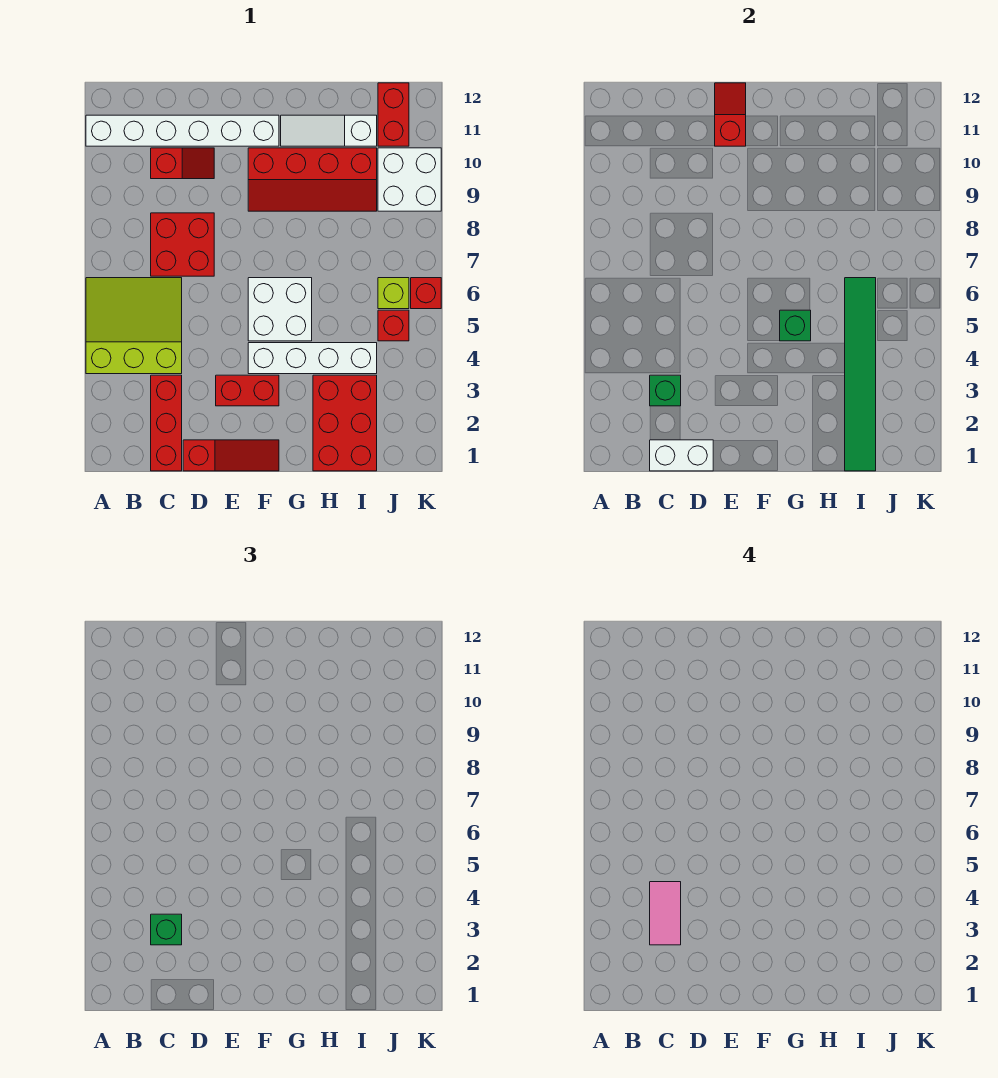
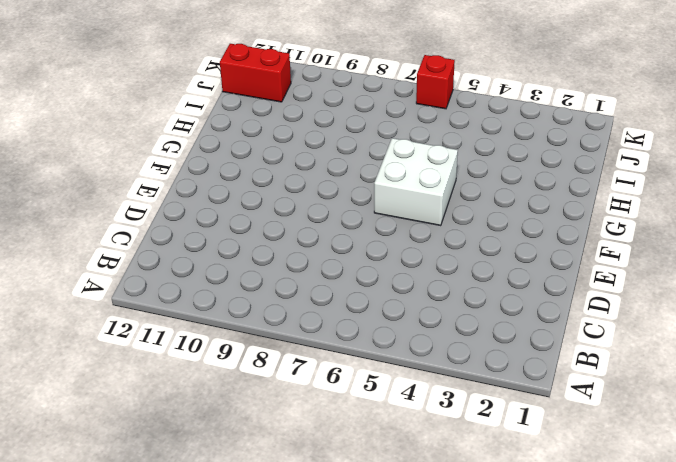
none -> lime 3x3 slope [86,278,182,374]
none -> white 1x6 brick [86,115,279,146]
none -> red 1x3 brick [151,375,182,471]

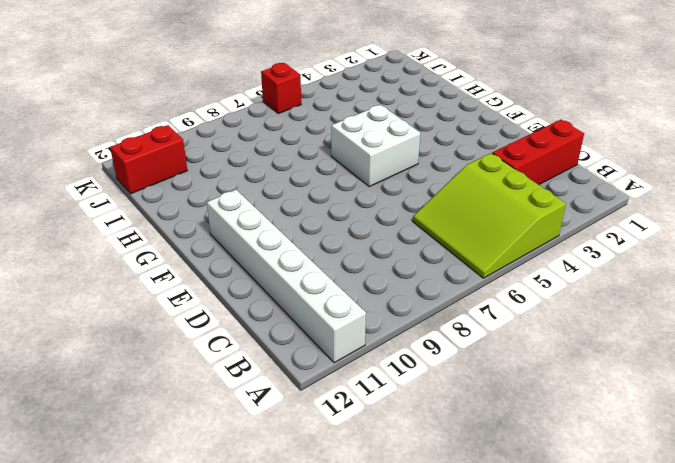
none -> red 2x2 brick [151,213,214,276]
none -> red 1x2 slope [151,148,214,179]
none -> red 1x3 slope [183,440,279,471]

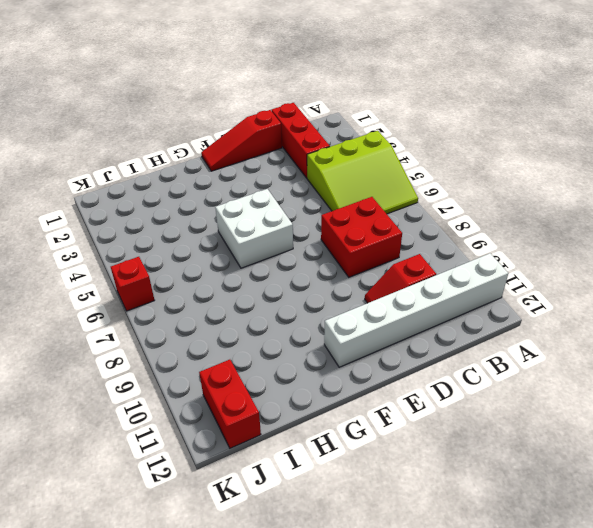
none -> red 1x2 brick [216,375,279,406]
none -> white 1x4 brick [248,343,377,374]
none -> red 2x4 slope [248,148,377,211]

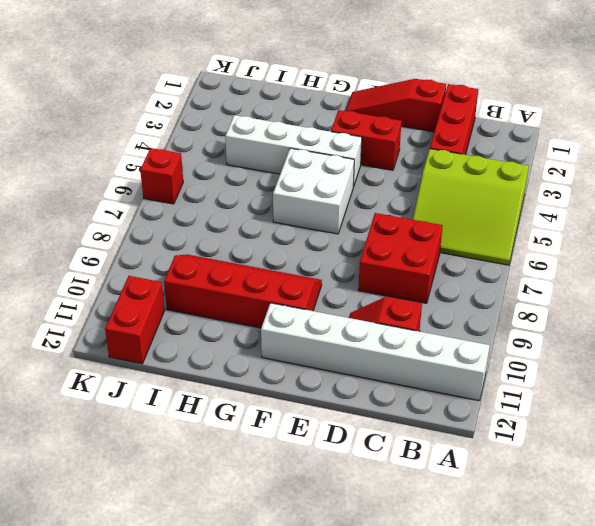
none -> white 1x3 slope [281,115,377,146]
none -> red 2x3 brick [313,375,377,471]
none -> red 1x1 brick [378,310,409,341]

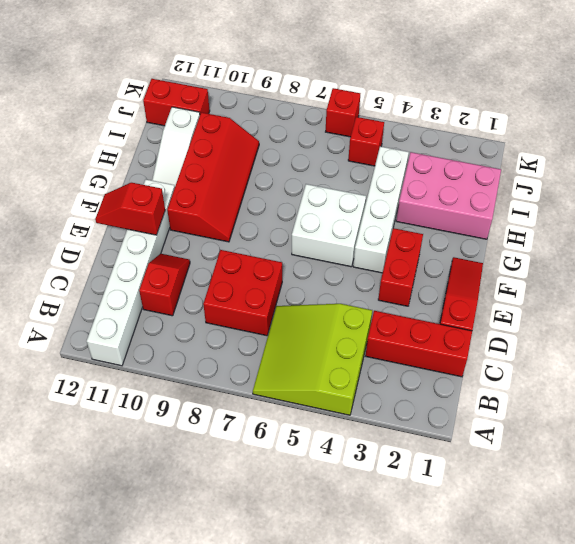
pink 2x3 brick [396,152,501,239] -> red 2x3 brick [313,375,377,471]
none -> lime 1x1 brick [378,278,409,309]
none -> white 2x2 brick [378,148,441,211]
none -> white 1x2 brick [650,440,713,471]

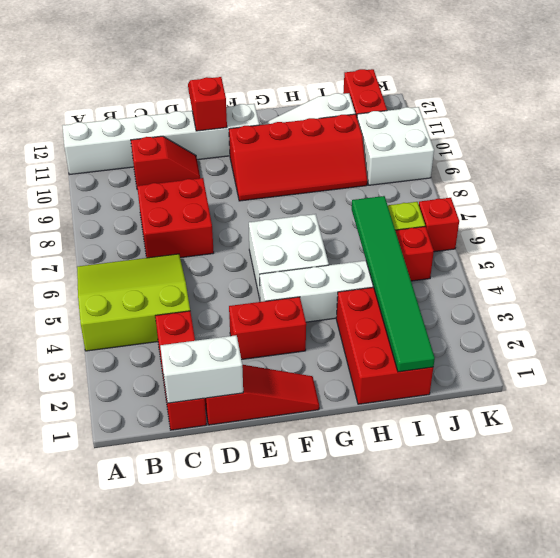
none -> green 1x1 brick [650,375,681,406]
none -> green 1x1 brick [780,310,811,341]
none -> green 1x1 brick [151,914,182,945]

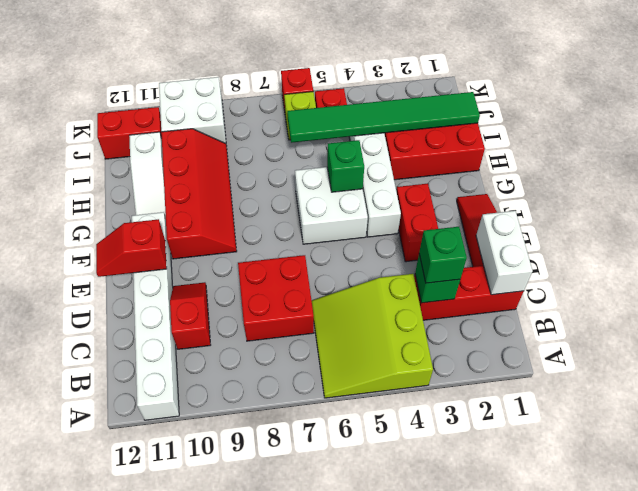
none -> pink 1x2 tile [650,882,681,945]

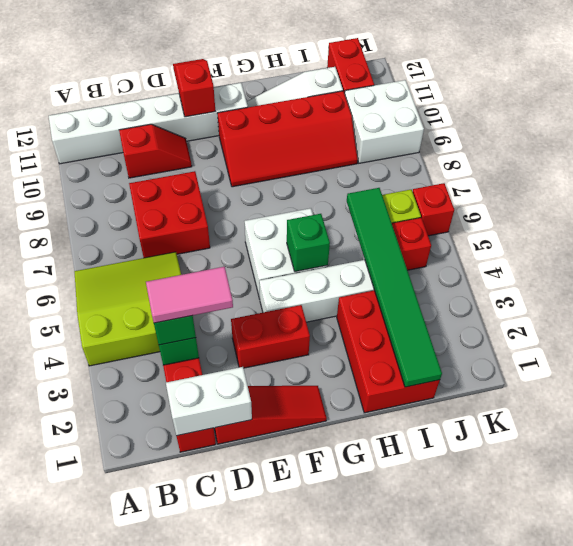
pink 1x2 tile [146,267,233,323] -> pink 1x2 tile turned to [650,882,681,945]

